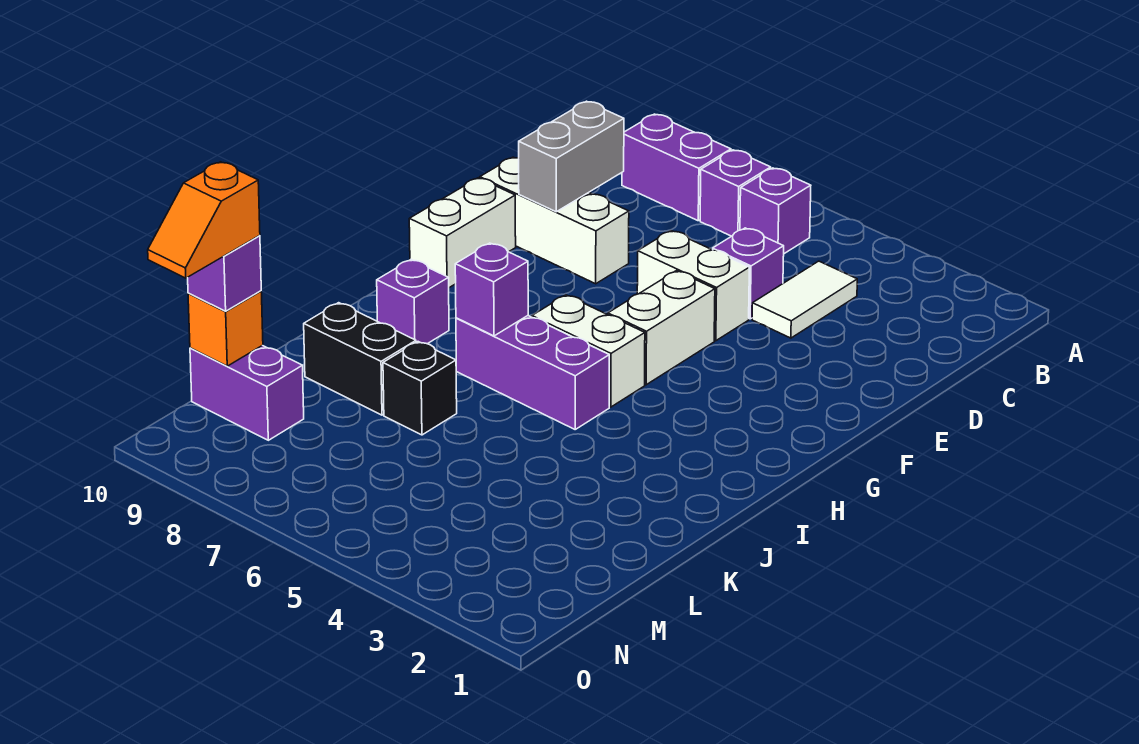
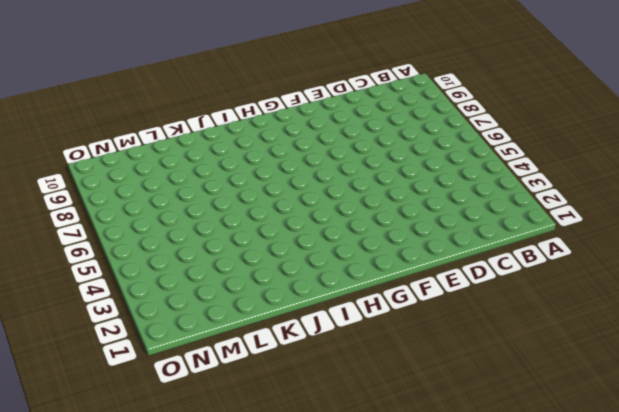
none -> purple 1x1 brick [740,168,811,254]
none -> purple 1x1 brick [700,150,771,236]
none -> purple 1x2 brick [622,114,731,221]

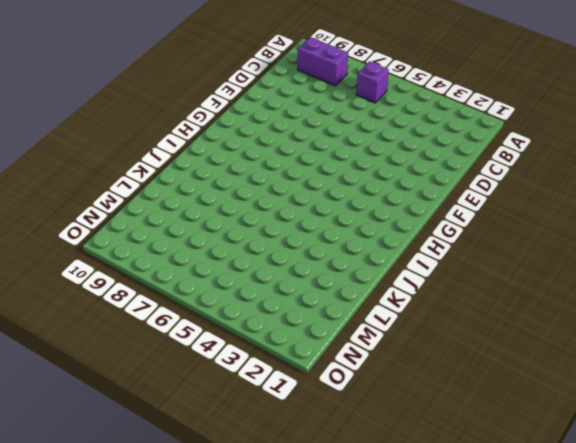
none -> purple 1x1 brick [700,150,771,236]
none -> white 1x2 tile [752,261,857,338]
none -> purple 1x1 brick [713,228,784,319]

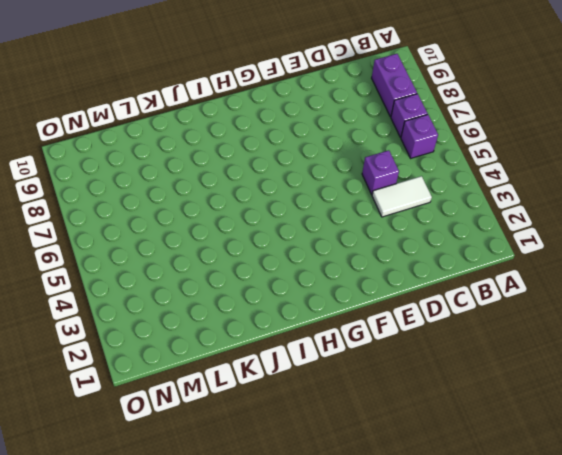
none -> white 1x2 brick [637,231,749,341]
none -> white 1x3 brick [480,157,629,284]
none -> white 1x2 brick [608,271,715,385]

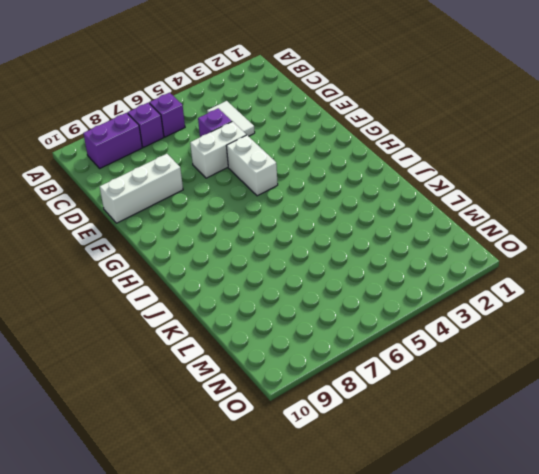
none -> white 1x2 brick [409,178,516,288]
none -> white 1x2 brick [532,295,645,407]
none -> purple 1x3 brick [456,316,609,429]

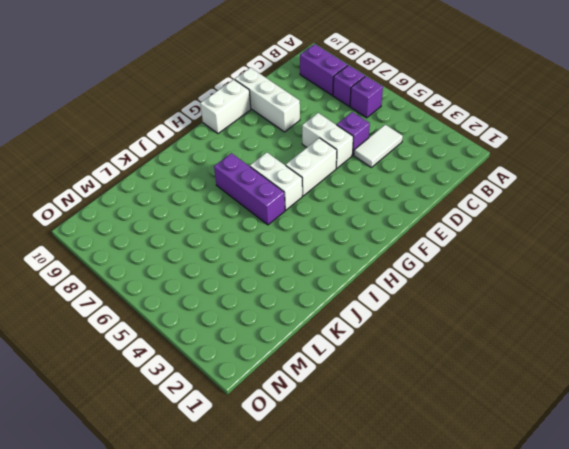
none -> purple 1x1 brick [377,260,449,344]
none -> black 1x1 brick [383,342,457,435]
none -> black 1x2 brick [304,303,416,415]

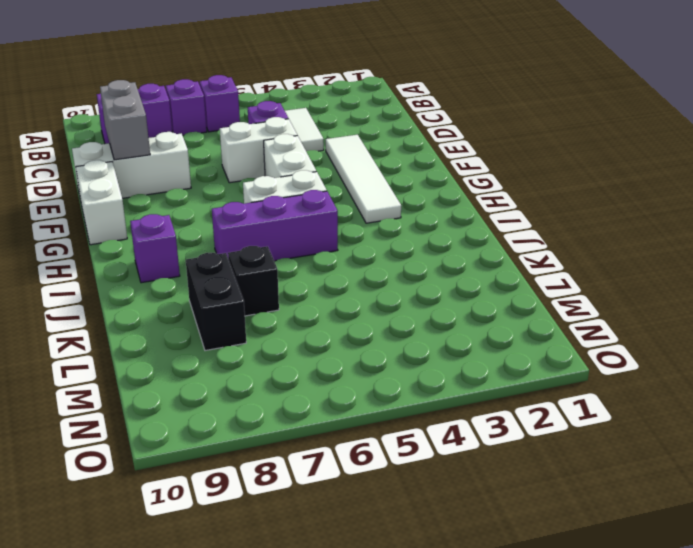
white 1x4 tile [326,135,401,223] -> none
black 1x2 brick [186,253,246,351] -> black 1x2 brick turned to [304,303,416,415]
none -> purple 1x2 brick [190,345,304,440]
none -> purple 1x1 brick [455,243,528,336]
none -> orange 1x1 brick [188,291,263,366]

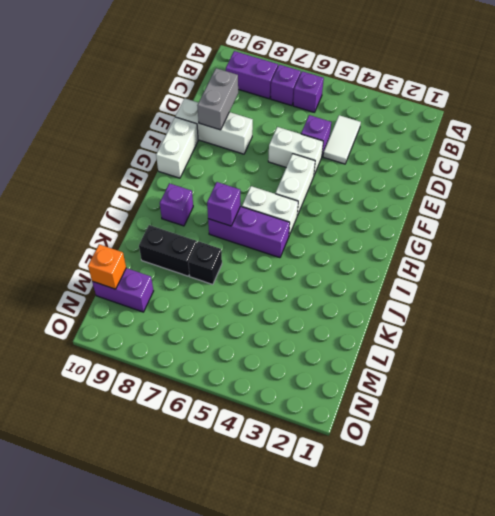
none -> purple 1x1 brick [188,236,261,311]
none -> orange 1x2 slope [148,162,260,278]

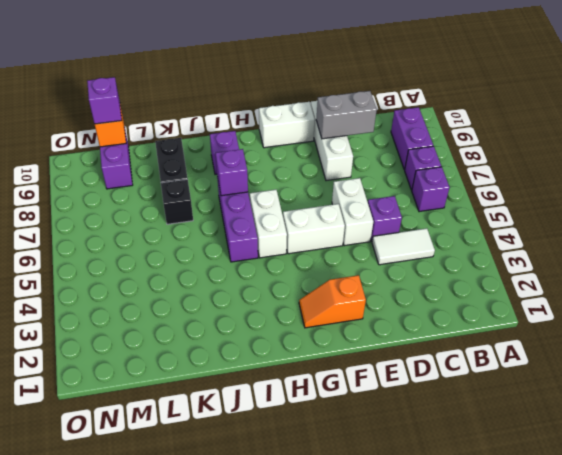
orange 1x2 slope [299,275,366,328] -> orange 1x2 slope moved to [148,162,260,278]

